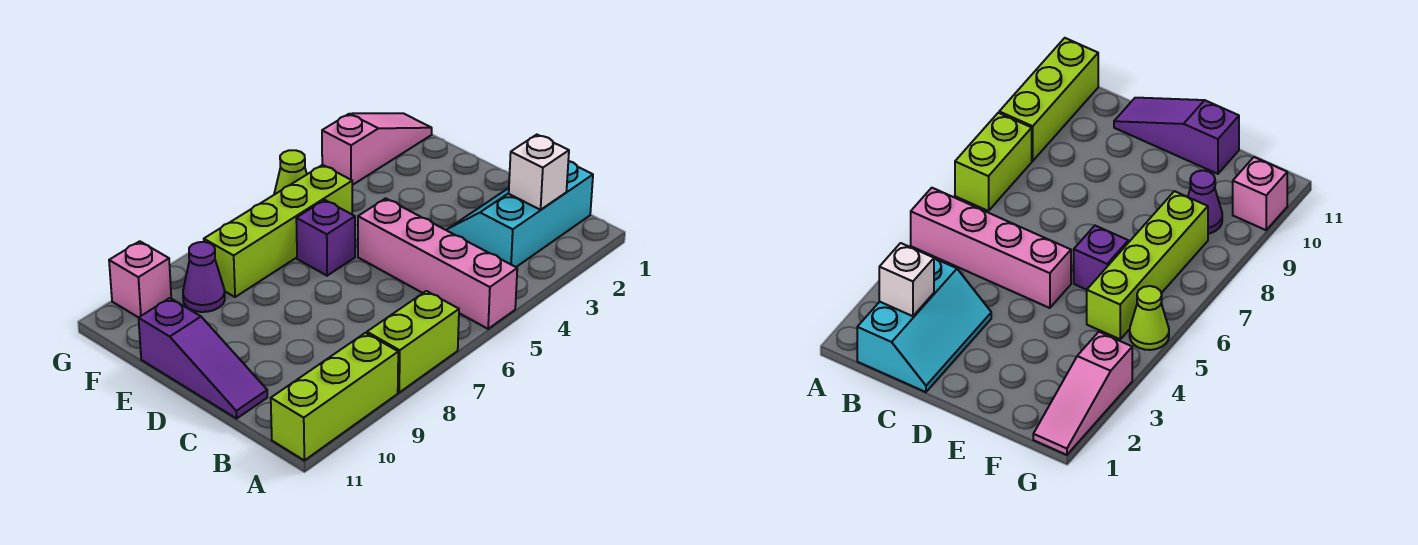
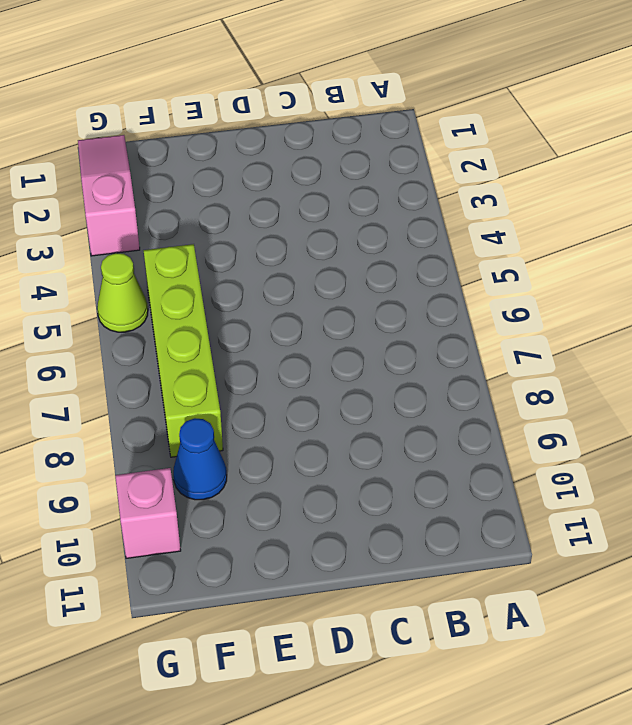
blue 1x1 cone [173,418,227,500] -> purple 1x1 cone [183,242,225,312]
none -> pink 1x4 brick [358,198,517,329]
none -> lime 1x2 brick [367,291,459,392]
none -> lime 1x3 brick [271,333,398,460]

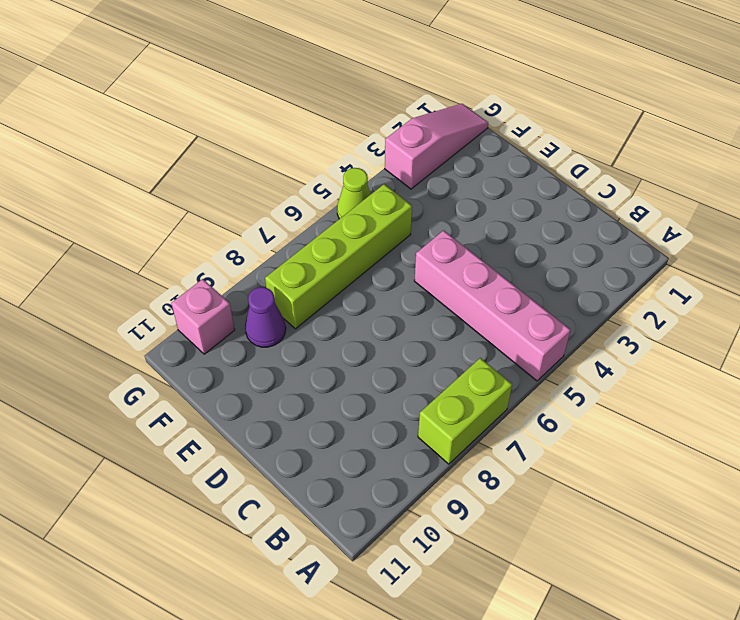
none -> lime 1x3 brick [271,333,398,460]
none -> cyan 2x3 slope [447,161,593,267]
none -> purple 1x3 slope [139,298,267,419]

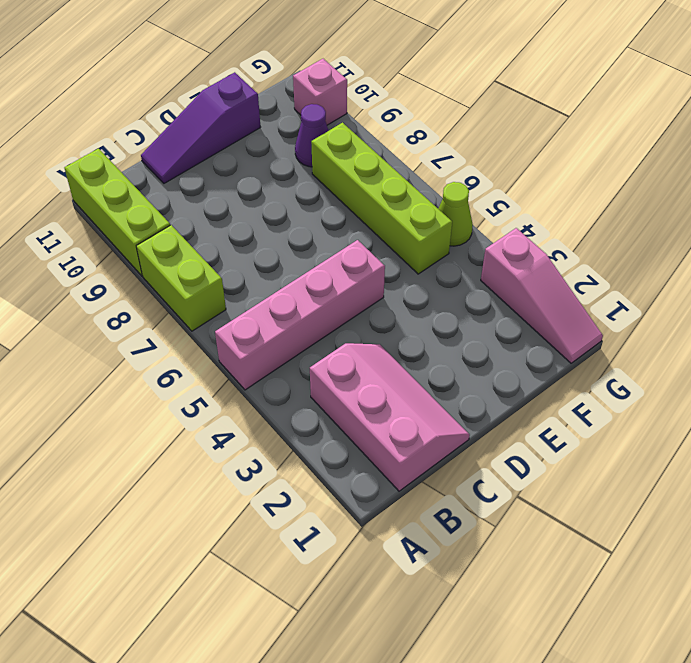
pink 2x3 slope [310,343,470,491] -> cyan 2x3 slope [447,161,593,267]
none -> purple 1x1 brick [296,200,355,276]
none -> white 1x1 brick [509,135,569,210]

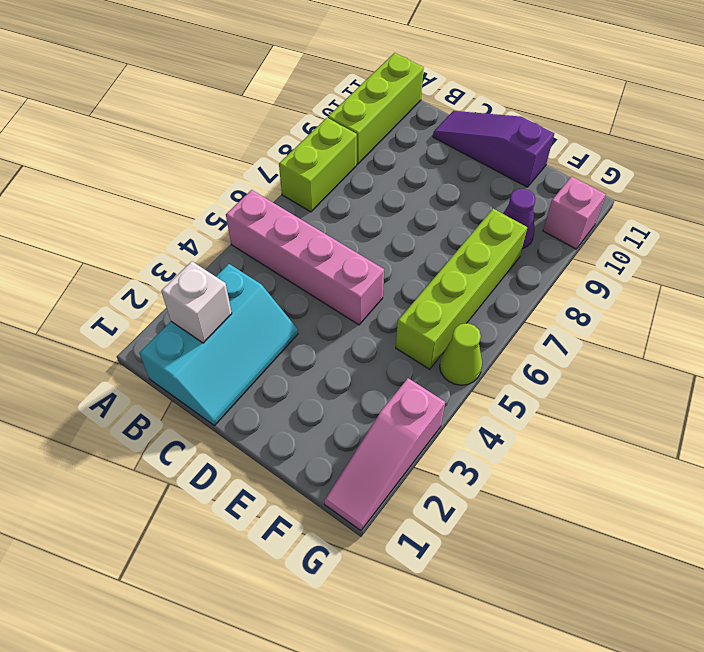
none -> purple 1x1 brick [296,200,355,276]

